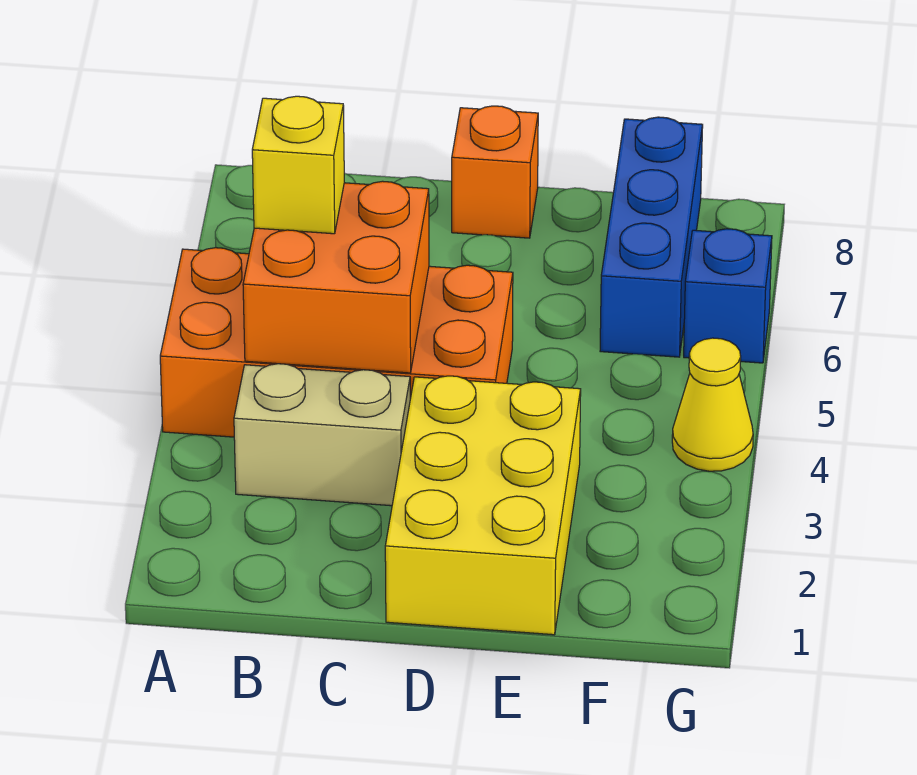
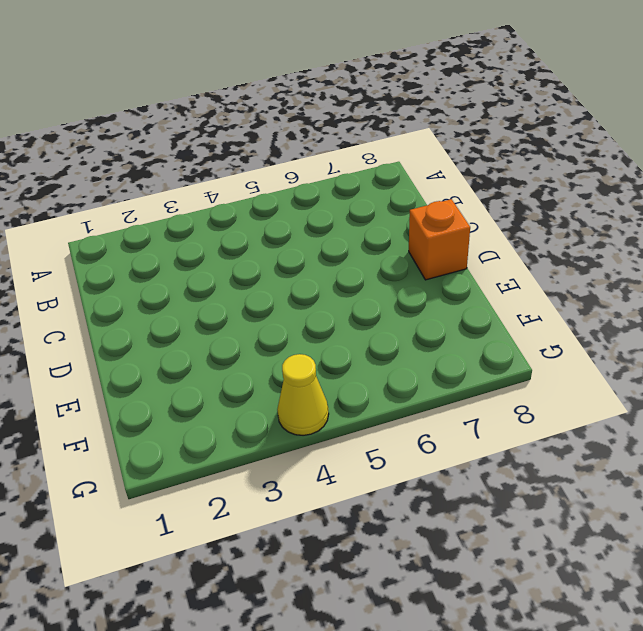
none -> orange 2x4 brick [160,248,513,437]
none -> tan 1x2 brick [234,364,410,506]

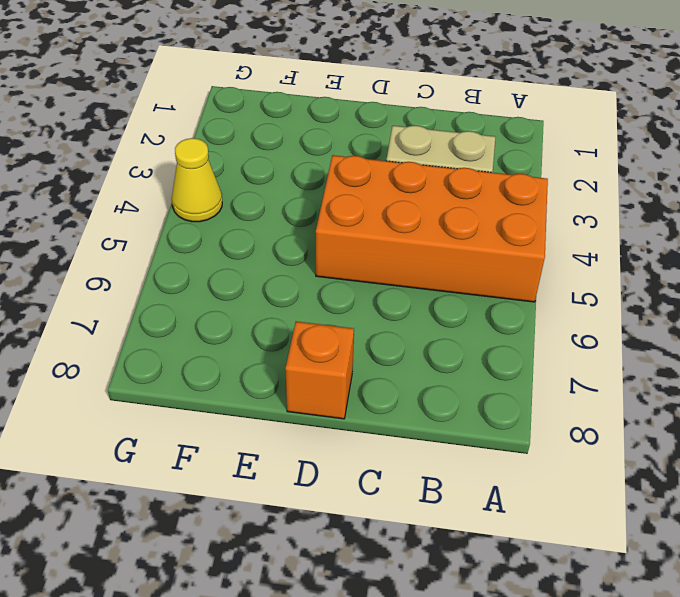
none -> yellow 2x3 brick [385,376,581,635]
none -> blue 1x3 brick [600,117,703,357]

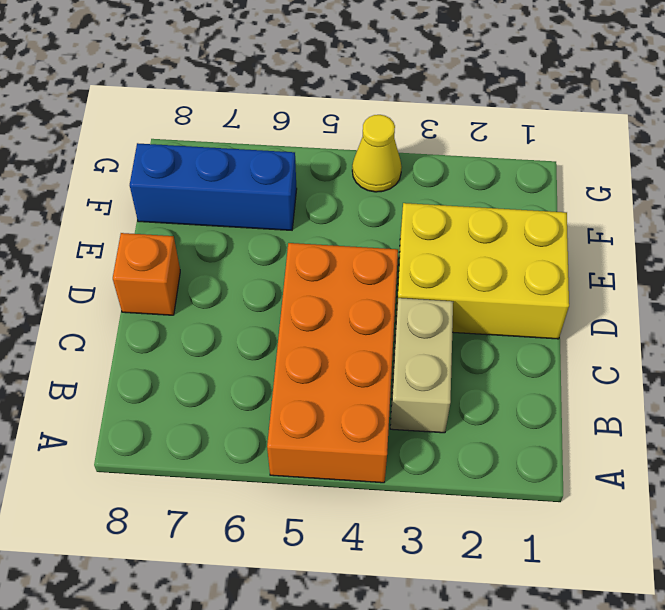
none -> blue 1x1 brick [684,229,772,363]
none -> orange 2x2 brick [243,181,429,373]

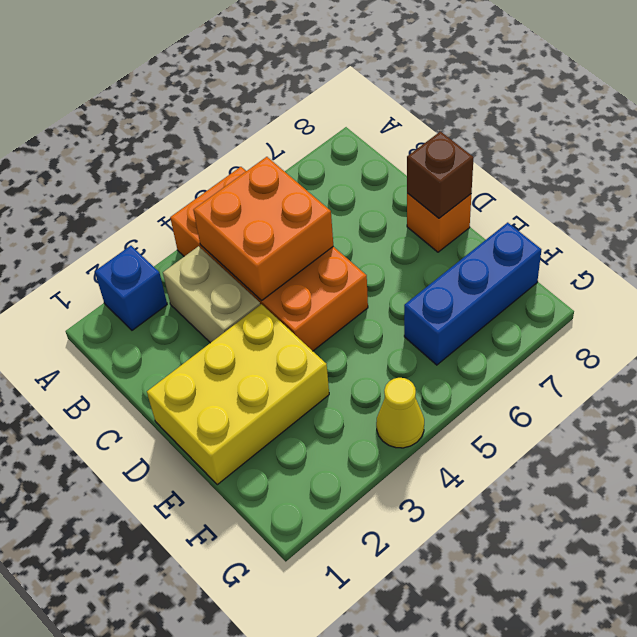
blue 1x1 brick [95,246,167,330] -> blue 1x1 brick moved to [684,229,772,363]
brown 1x1 brick [407,132,474,218] -> none
none -> yellow 1x1 brick [252,96,344,234]

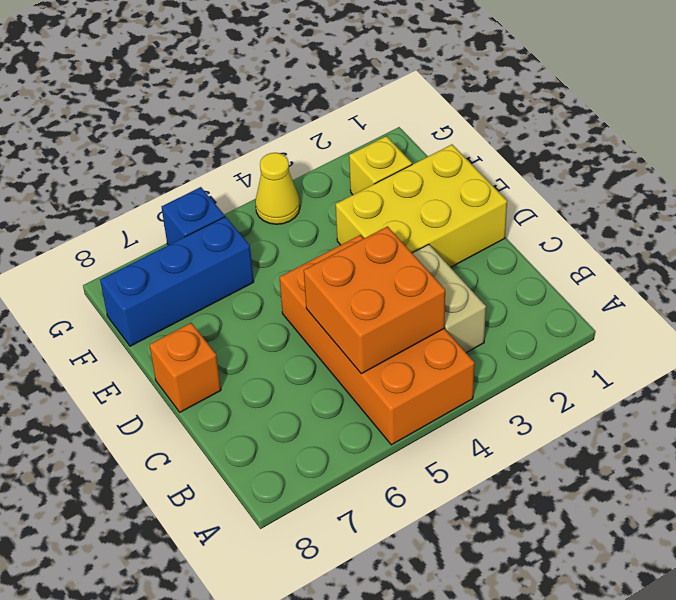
yellow 1x1 brick [349,136,412,195] -> yellow 1x1 brick moved to [252,96,344,234]

